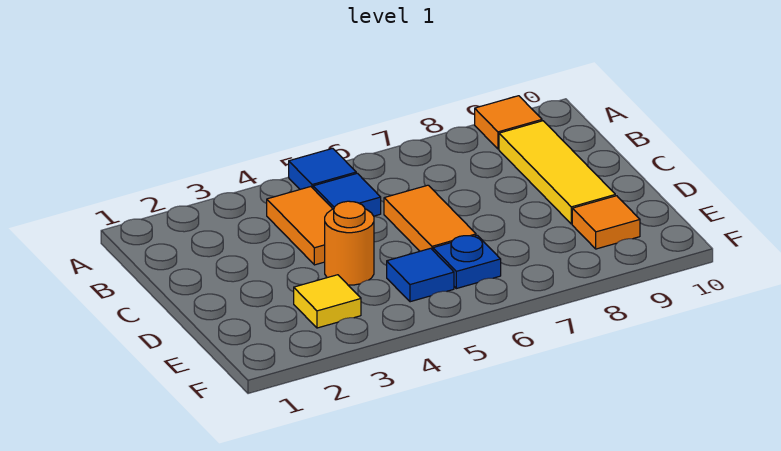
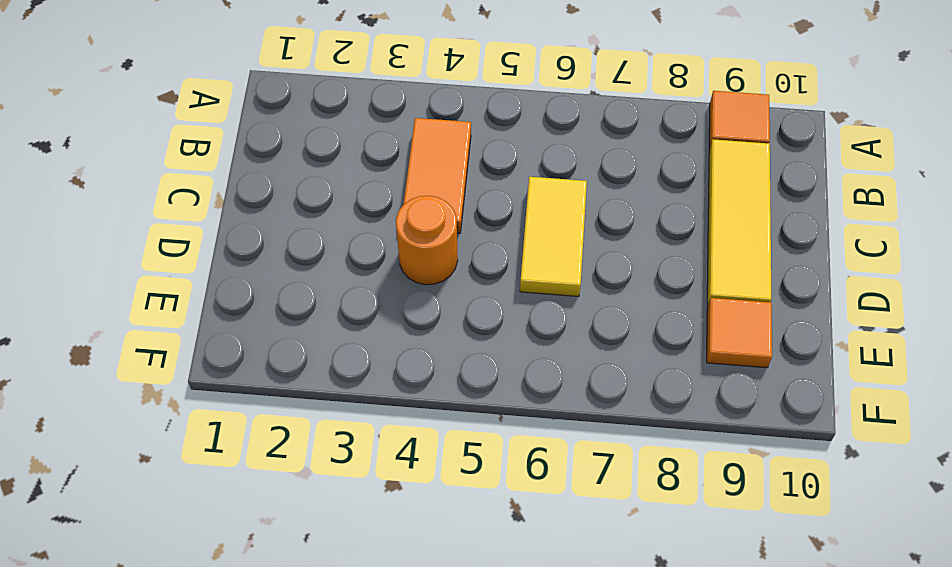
yellow 1x2 tile [520,177,587,297] -> orange 1x2 tile [384,185,476,251]
none -> blue 1x1 tile [289,148,356,189]
none -> blue 1x1 tile [313,173,381,216]

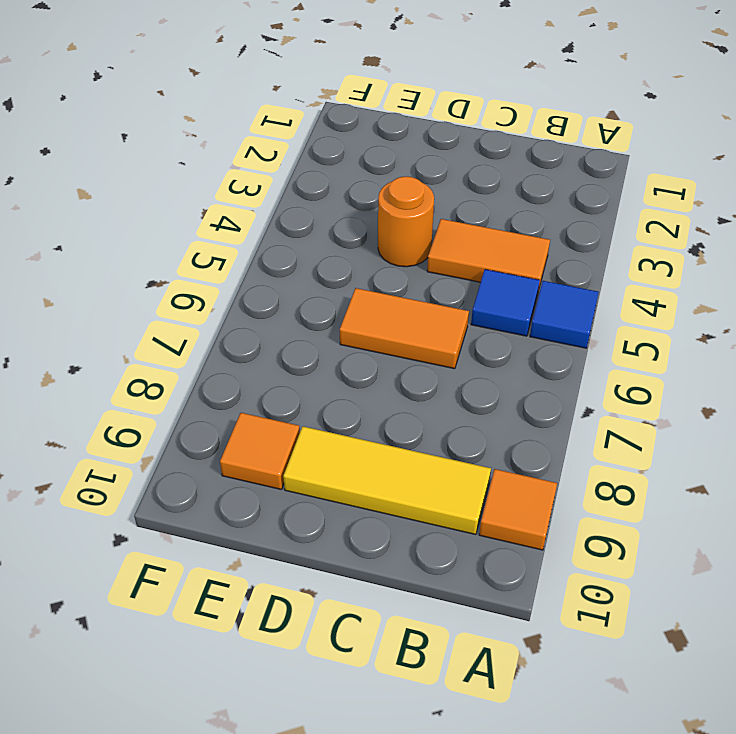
none -> yellow 1x1 tile [294,275,361,328]
none -> blue 1x1 tile [387,248,454,302]

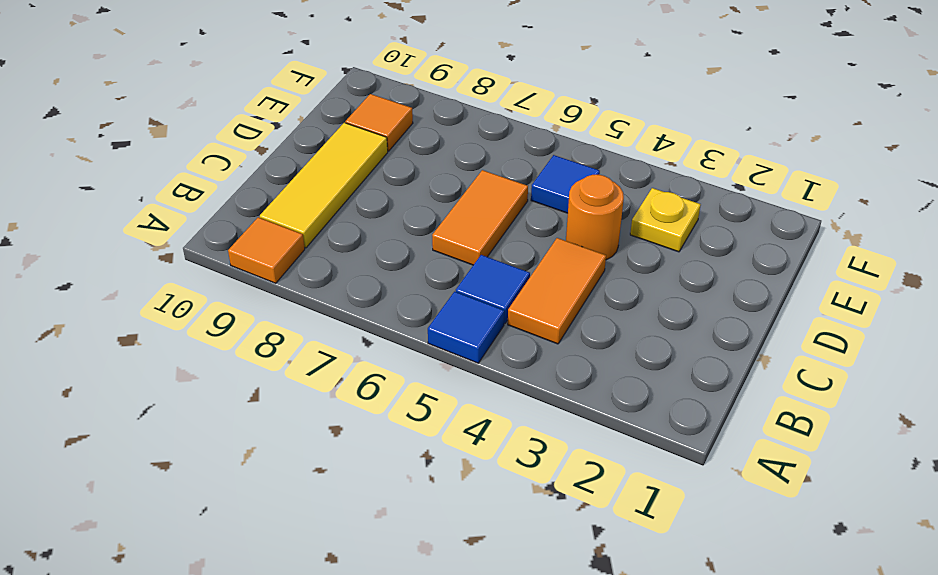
yellow 1x1 plate [630,188,701,252] -> yellow 1x1 tile [294,275,361,328]
none -> blue 1x1 plate [433,235,501,289]

